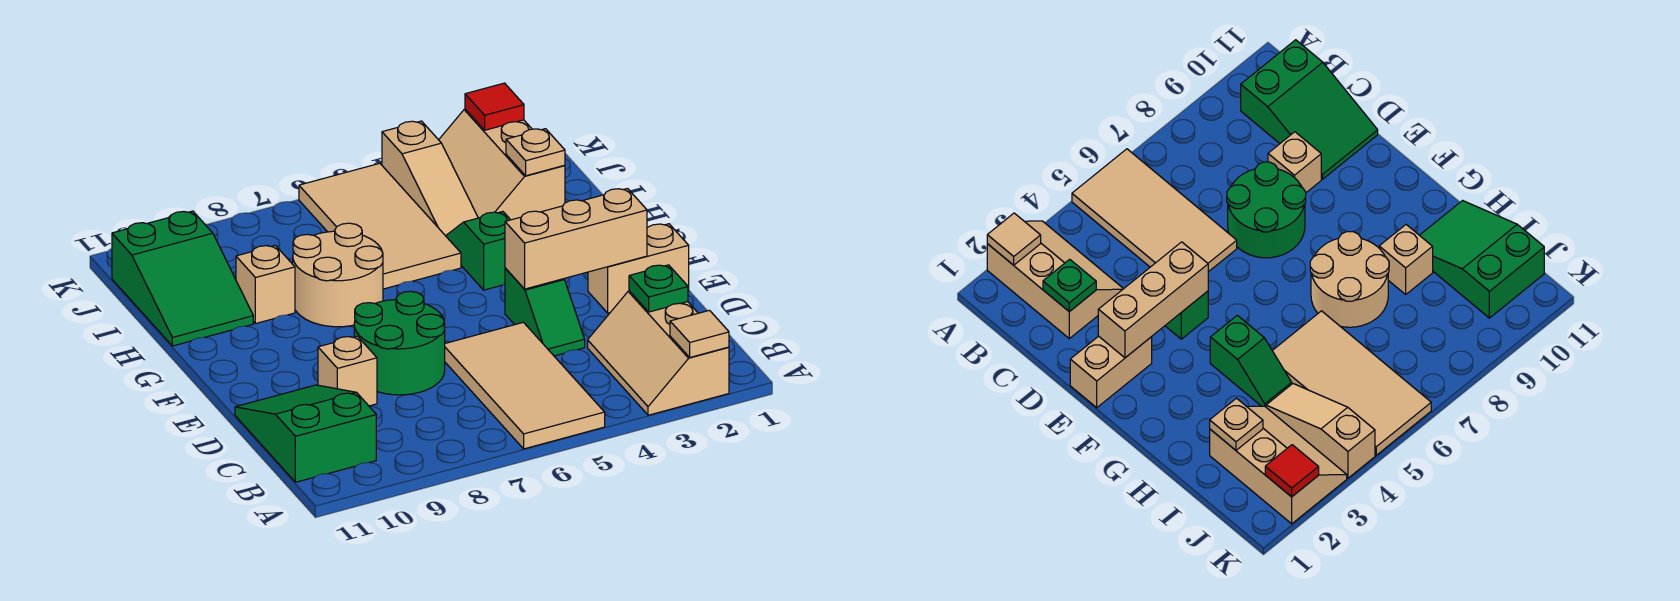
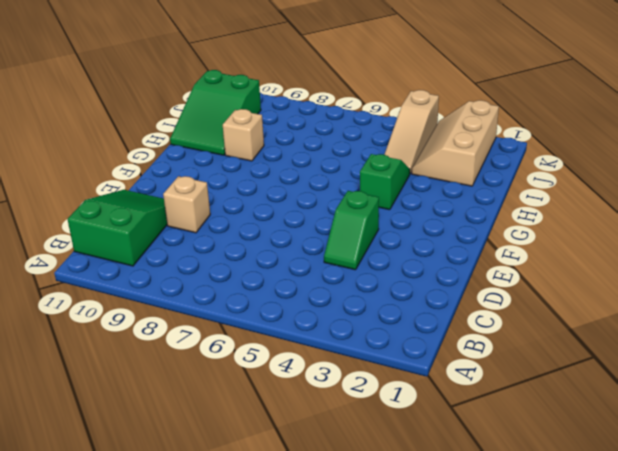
none -> tan 2x3 slope [588,291,729,415]
none -> tan 2x4 tile [445,322,605,449]
none -> green 2x2 round brick [354,291,445,395]

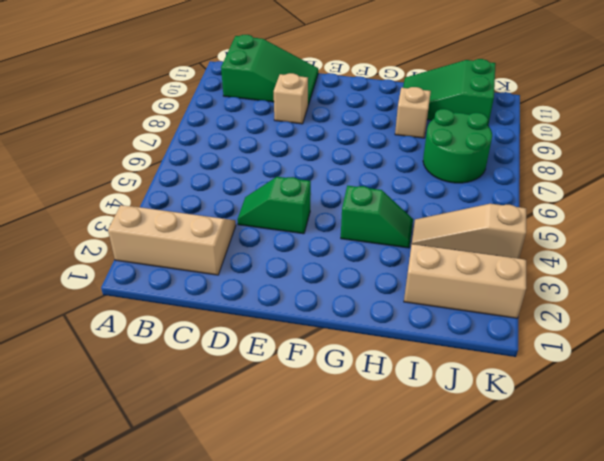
green 2x2 round brick [423,109,492,183] -> green 2x2 round brick moved to [354,291,445,395]
none -> tan 2x4 tile [445,322,605,449]
none -> tan 1x2 brick [588,224,689,313]
none -> tan 2x2 round brick [293,223,383,327]

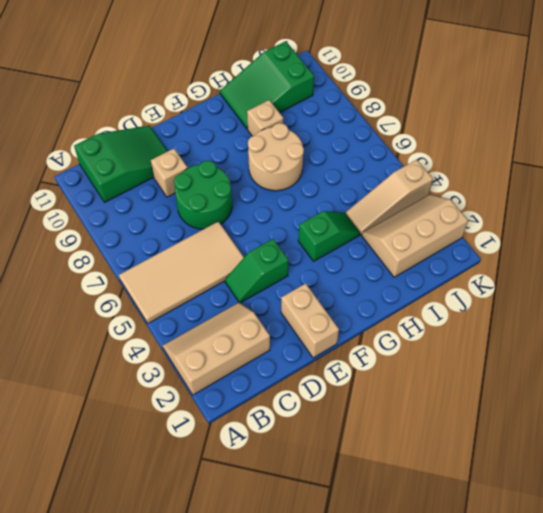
none -> tan 2x4 tile [299,163,461,289]
none -> tan 1x1 tile [670,310,729,357]
none -> green 1x1 plate [629,265,688,312]

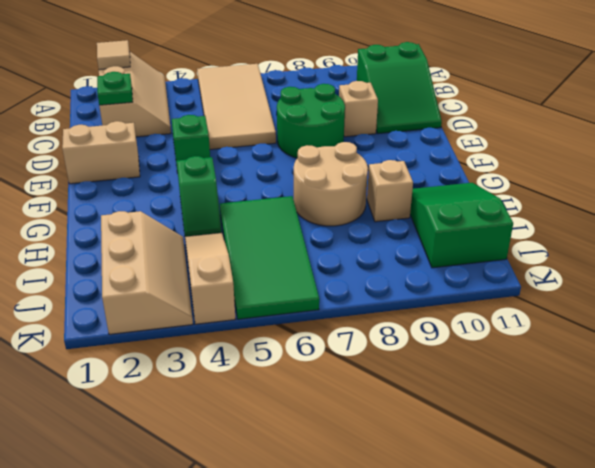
green 2x4 tile [220,196,319,319] -> tan 2x4 tile [299,163,461,289]
none -> tan 1x3 brick [505,189,647,289]
none -> tan 1x1 plate [506,129,565,176]
none -> red 1x1 tile [465,83,524,130]

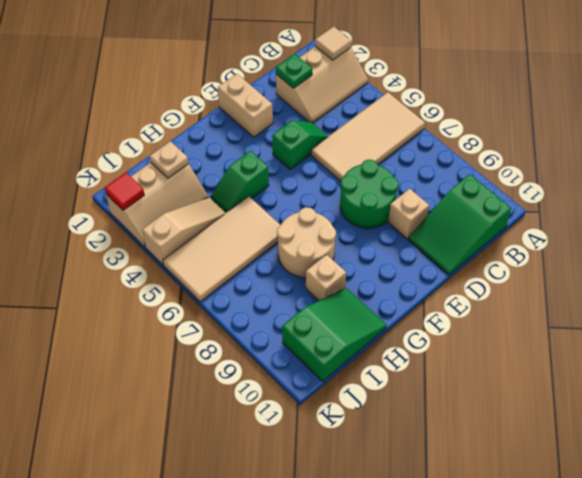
none -> tan 1x3 brick [505,189,647,289]

